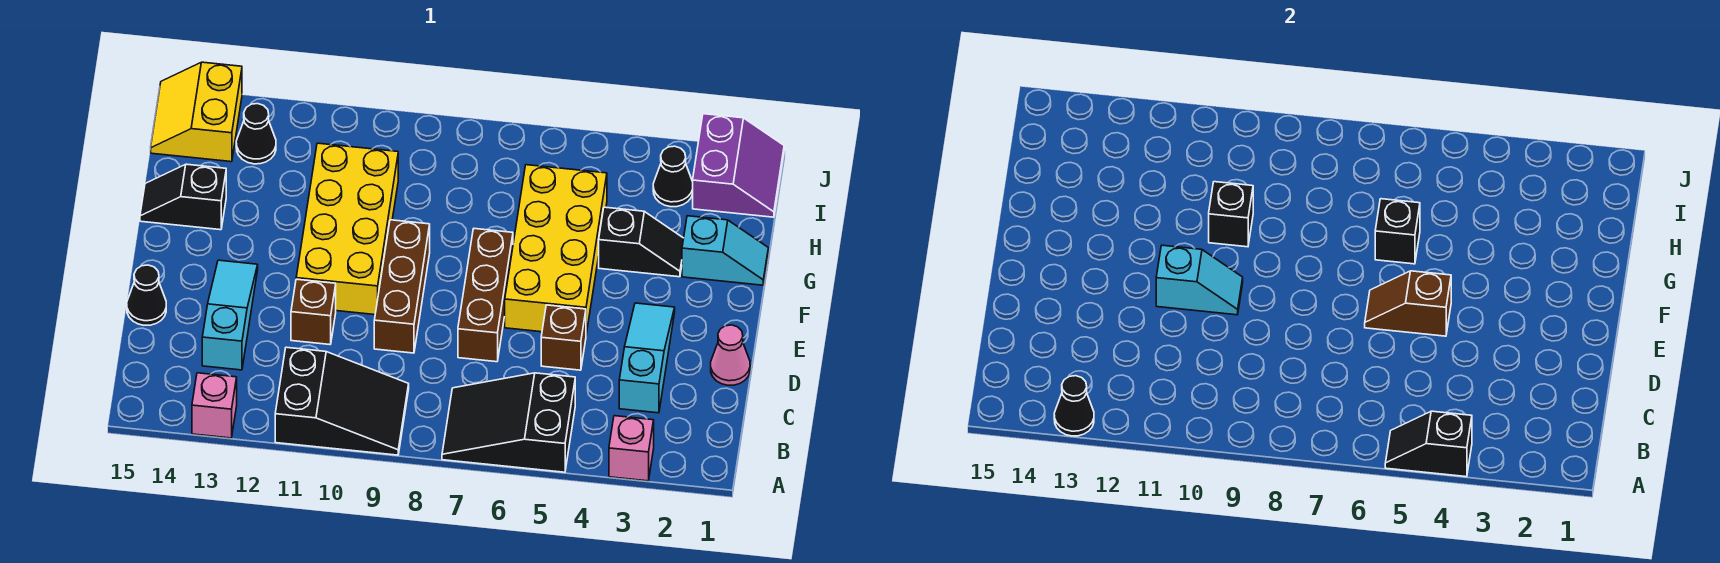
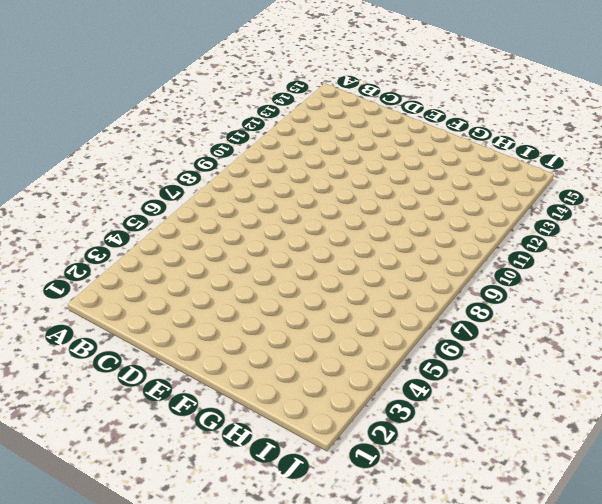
none -> pink 1x1 brick [609,416,654,481]
none -> black 2x3 slope [442,373,575,472]
none -> black 2x3 slope [275,347,409,455]

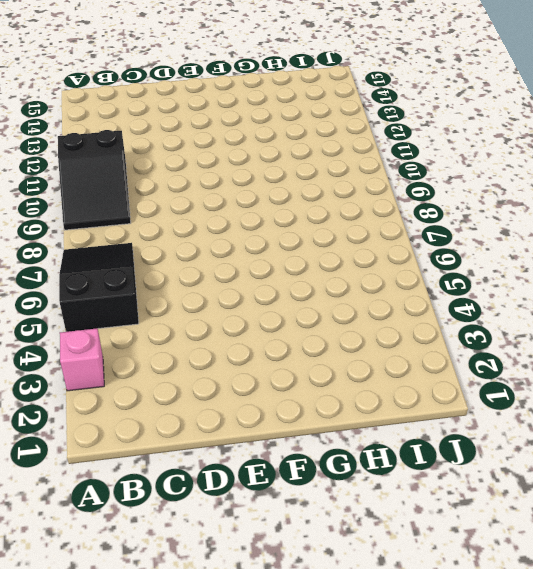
none -> pink 1x1 brick [192,373,237,438]
none -> cyan 1x3 slope [619,303,675,413]
none -> cyan 1x3 slope [202,260,258,370]

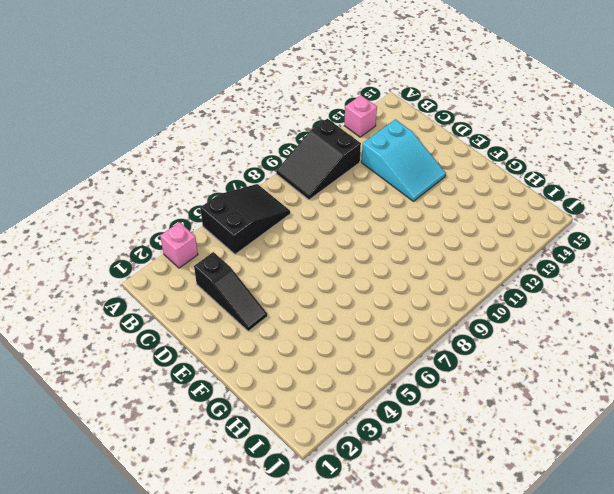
black 1x3 slope [194,252,267,331] -> cyan 1x3 slope [619,303,675,413]
cyan 2x3 slope [361,120,446,201] -> cyan 1x3 slope [202,260,258,370]
none -> pink 1x1 cone [711,325,750,385]
none -> brown 1x1 brick [541,305,586,370]
none -> brown 1x3 brick [458,229,513,362]

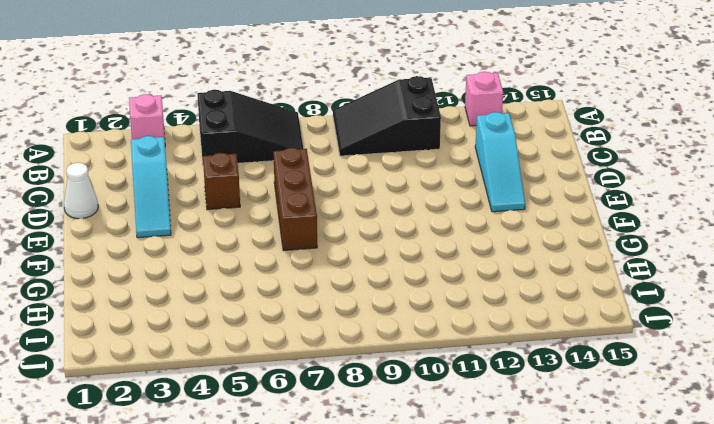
white 1x1 cone [64,163,98,219] -> pink 1x1 cone [711,325,750,385]
none -> brown 1x3 brick [374,220,430,353]
none -> brown 1x1 brick [291,279,336,345]
none -> black 1x1 cone [127,265,166,325]

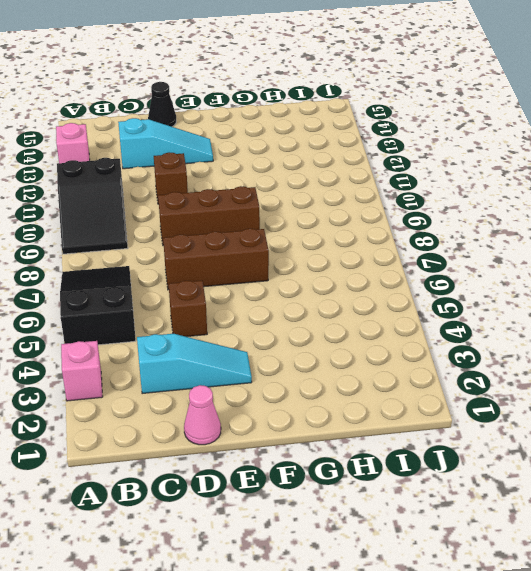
none -> yellow 2x4 brick [505,165,607,334]
none -> yellow 2x4 brick [296,143,398,315]
none -> cyan 1x2 slope [682,216,768,285]

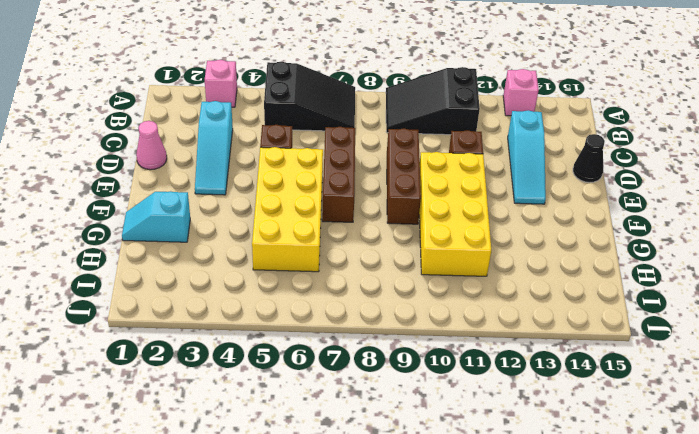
none -> black 1x2 slope [599,207,684,277]
none -> black 1x2 slope [140,164,226,230]
none -> purple 2x2 slope [693,114,784,217]

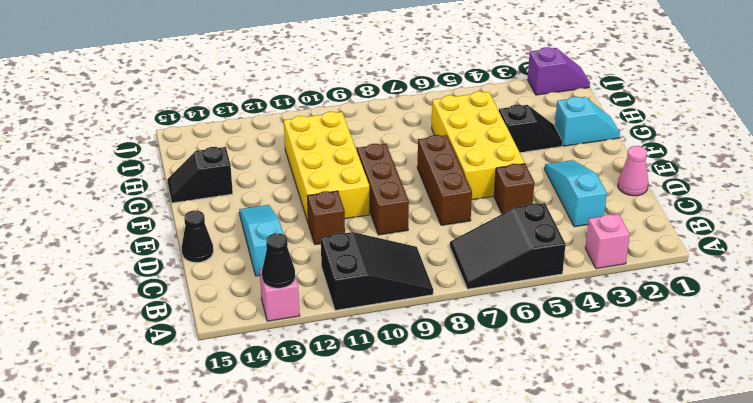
purple 1x2 slope [527,47,590,95] -> purple 2x2 slope [693,114,784,217]
none -> black 1x1 cone [653,146,693,207]
none -> black 1x1 cone [236,104,276,164]
none -> yellow 2x2 slope [151,62,242,162]

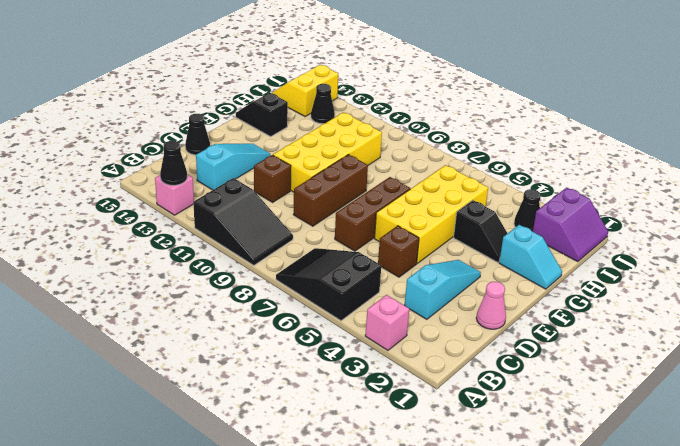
none -> black 1x2 slope [1385,411,1472,477]
none -> brown 1x2 slope [1365,271,1451,336]
none -> cyan 1x2 slope [1156,245,1243,315]

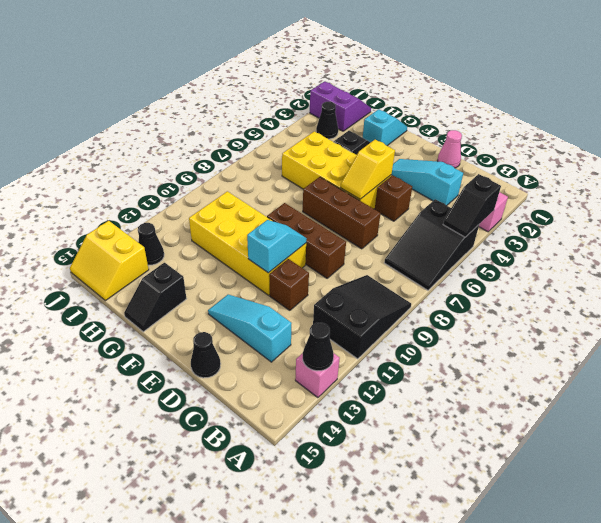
yellow 1x2 slope [341,140,395,199] -> brown 1x2 slope [1365,271,1451,336]
none -> black 1x1 brick [1375,199,1420,264]
none -> black 1x1 brick [1209,182,1253,247]

